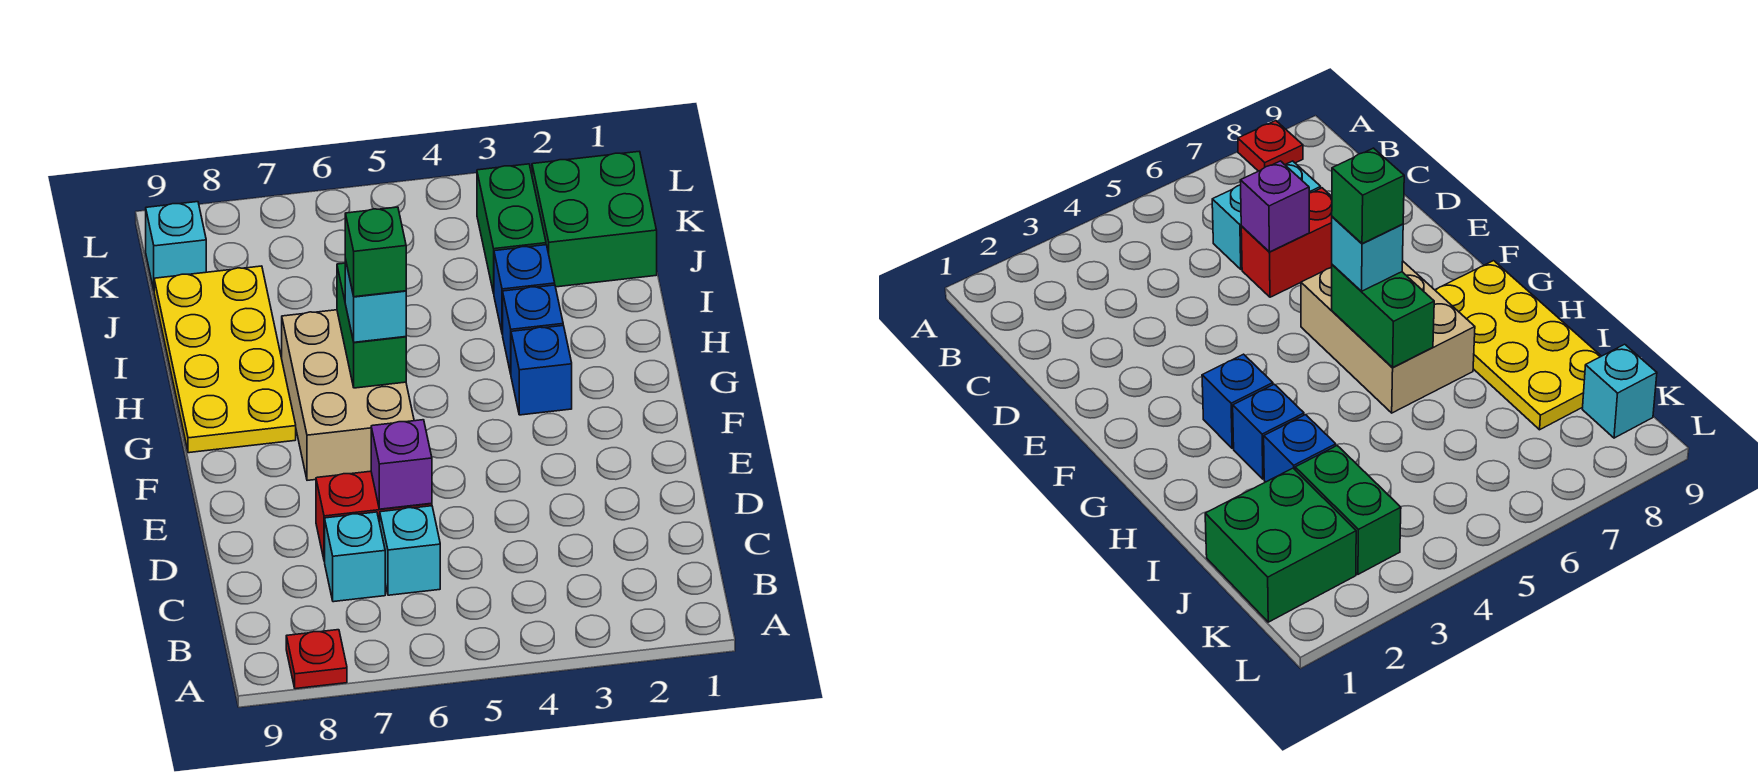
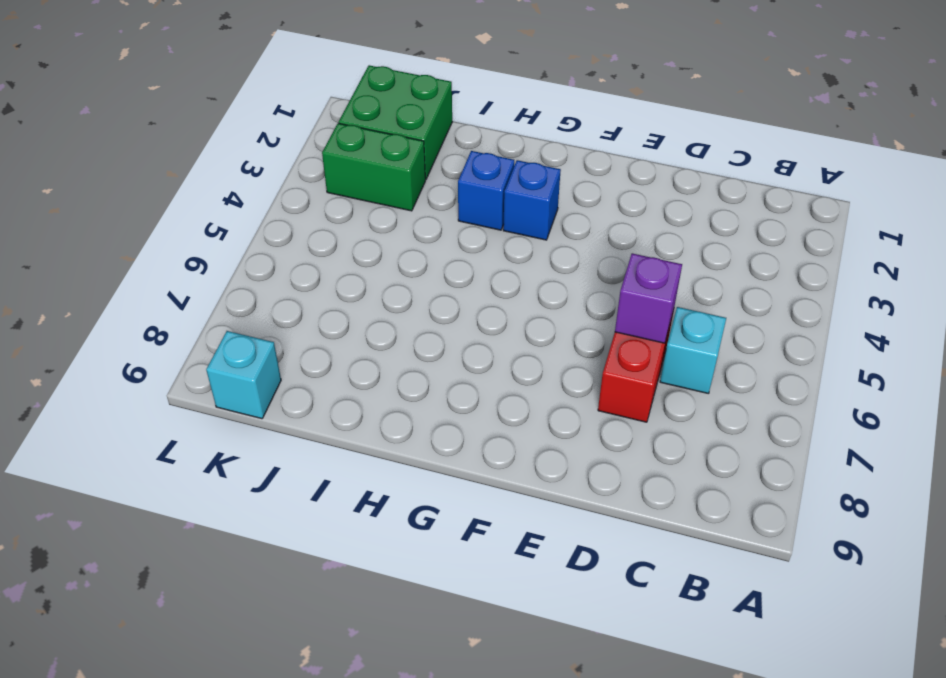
none -> red 1x1 plate [286,630,347,689]
none -> cyan 1x1 brick [325,512,385,602]
none -> tan 2x3 brick [282,310,414,480]

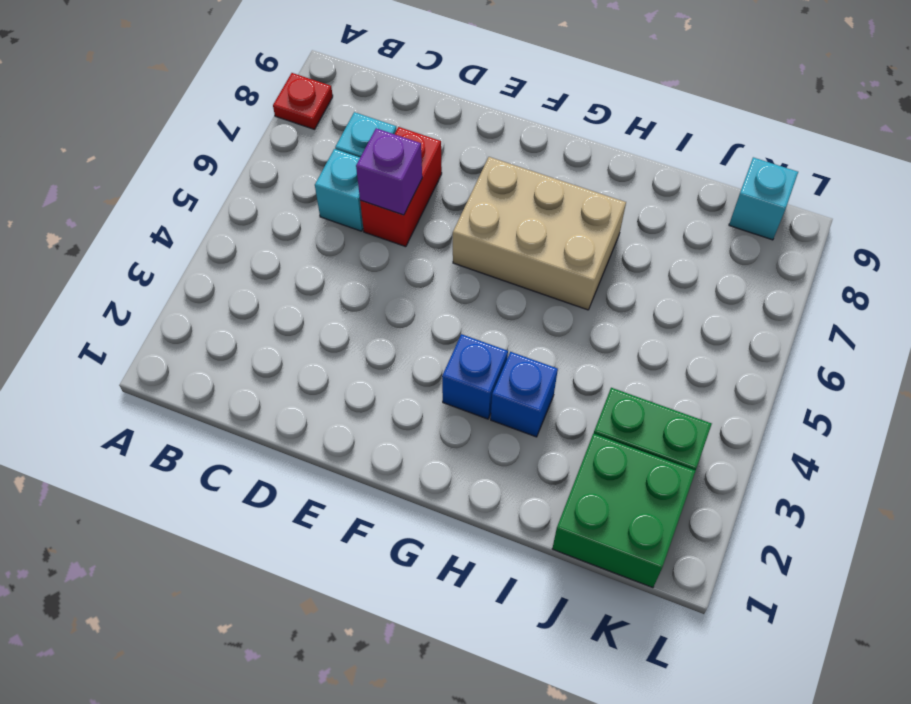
none -> yellow 2x4 plate [154,266,296,453]
none -> blue 1x1 brick [494,245,555,334]
none -> green 1x2 brick [337,263,406,388]

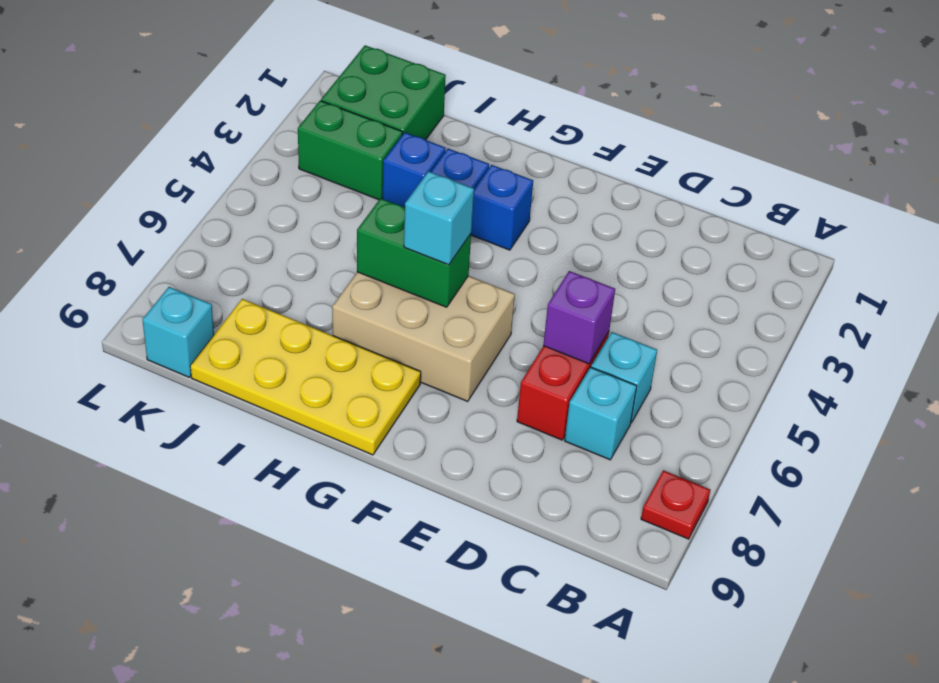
none -> green 1x1 brick [345,207,406,297]

